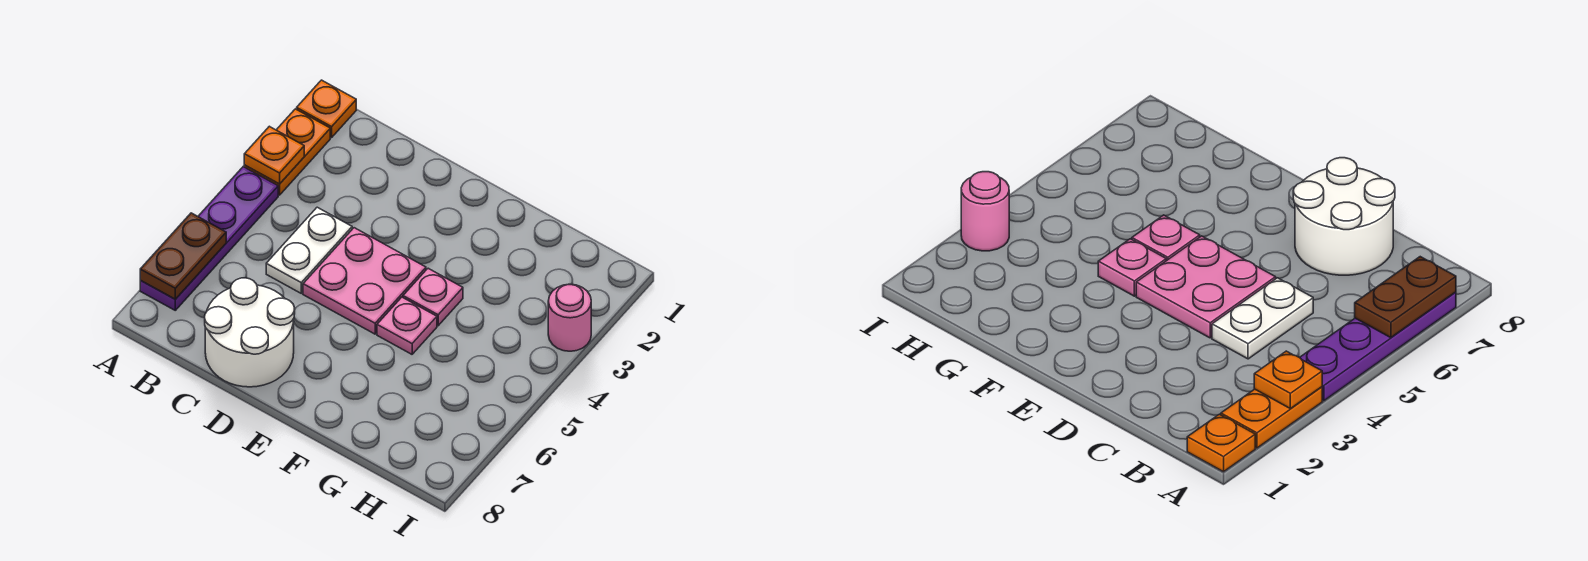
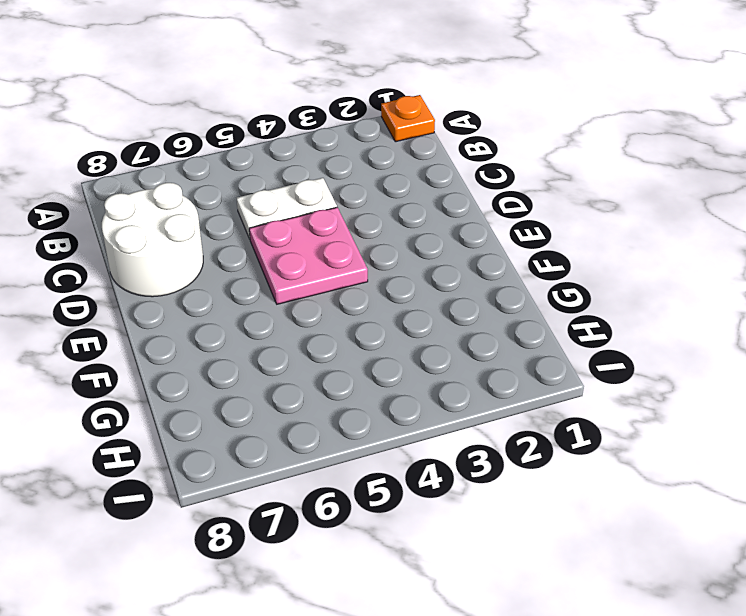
none -> orange 1x2 plate [244,109,330,195]
none -> purple 1x4 plate [140,167,278,310]

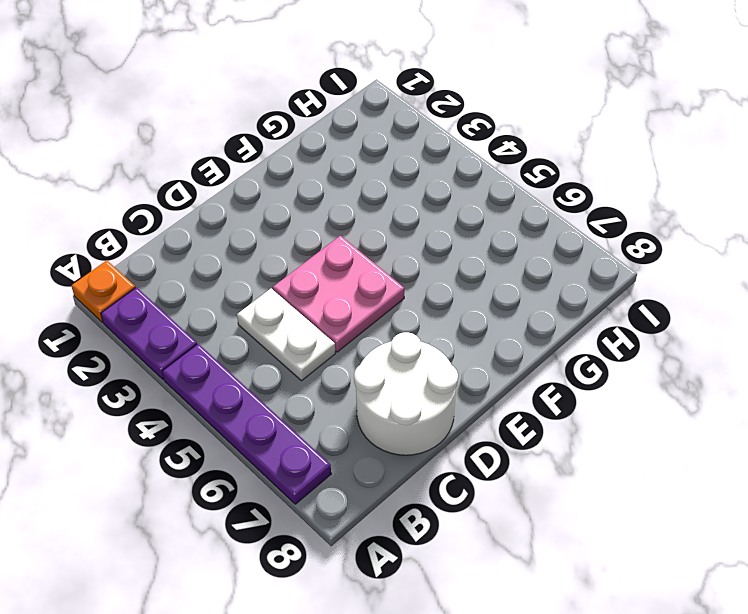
purple 1x2 plate [101,287,197,380] -> orange 1x2 plate [244,109,330,195]
none -> pink 1x1 plate [403,268,463,326]
none -> pink 1x1 plate [377,297,437,354]

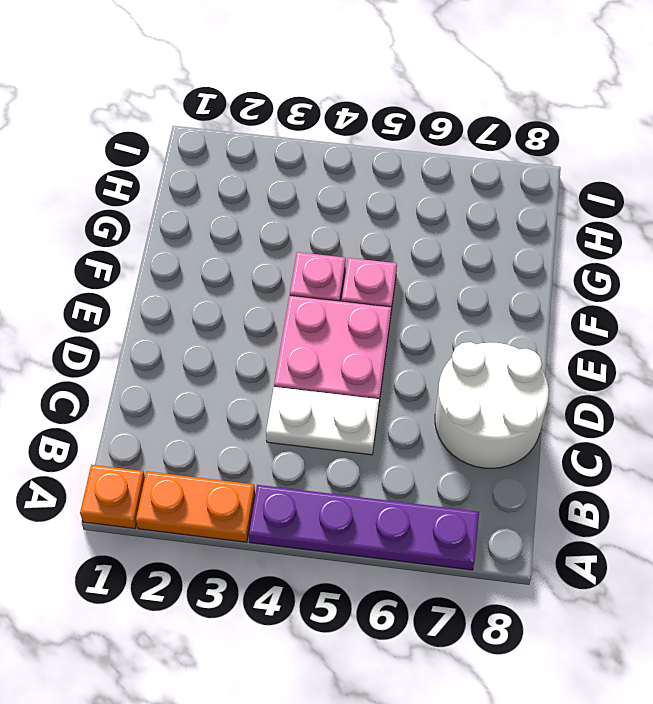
none -> pink 1x1 round brick [548,284,591,351]
none -> orange 1x1 plate [244,126,304,184]

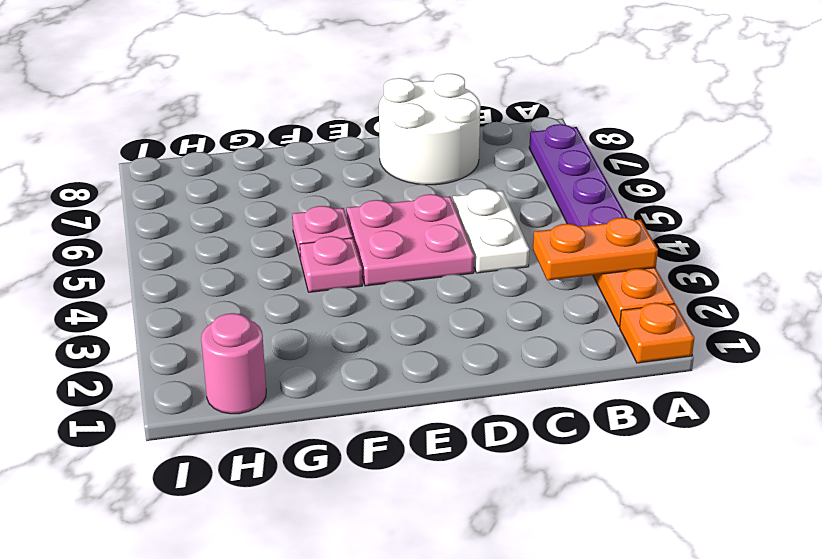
orange 1x2 plate [533,218,658,281] -> orange 1x1 plate [244,126,304,184]
pink 1x1 round brick [201,313,266,414] -> pink 1x1 round brick moved to [548,284,591,351]
none -> brown 1x2 plate [140,213,226,299]

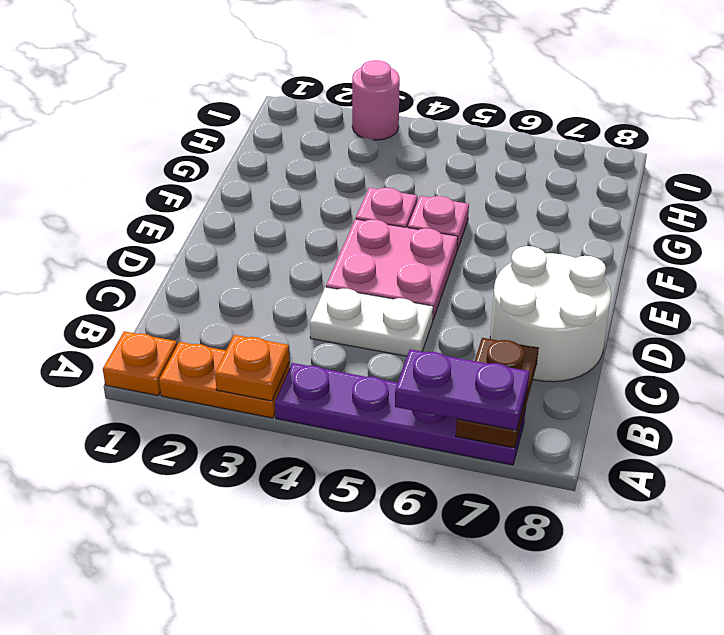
purple 1x2 plate [395,349,529,430] -> none
brown 1x2 plate [456,338,538,448] -> brown 1x2 plate turned to [140,213,226,299]

